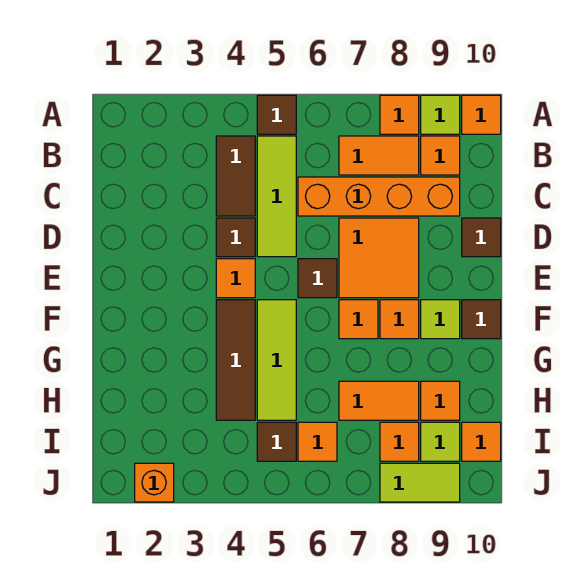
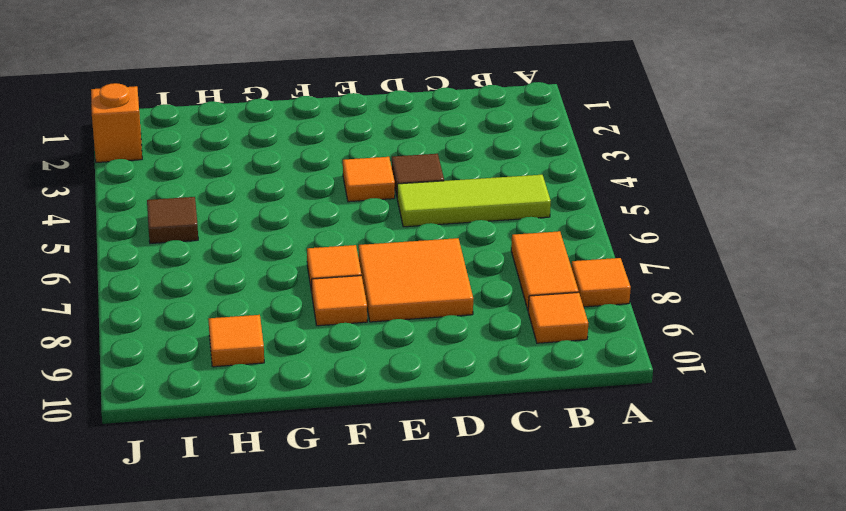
none -> brown 1x1 tile [257,95,296,134]
none -> lime 1x1 tile [421,95,460,134]
none -> orange 1x1 tile [462,95,501,134]

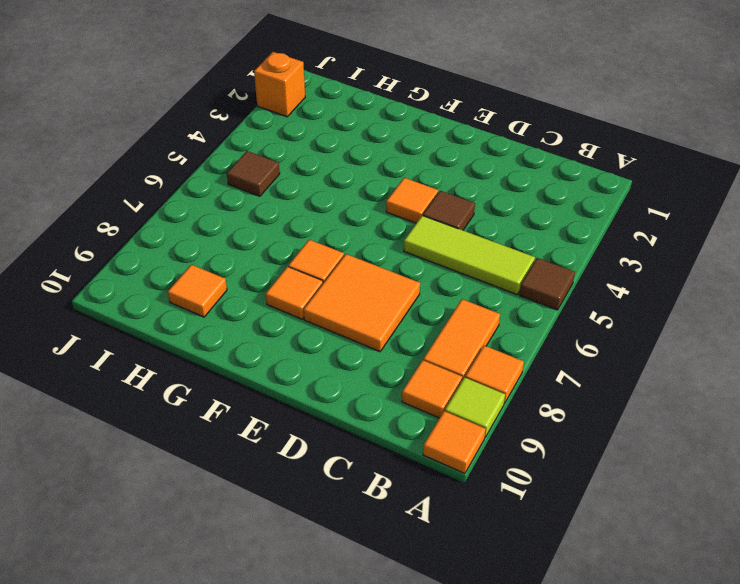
none -> brown 1x2 tile [216,136,255,216]
none -> orange 1x4 brick [298,177,460,216]
none -> brown 1x1 tile [462,218,501,257]

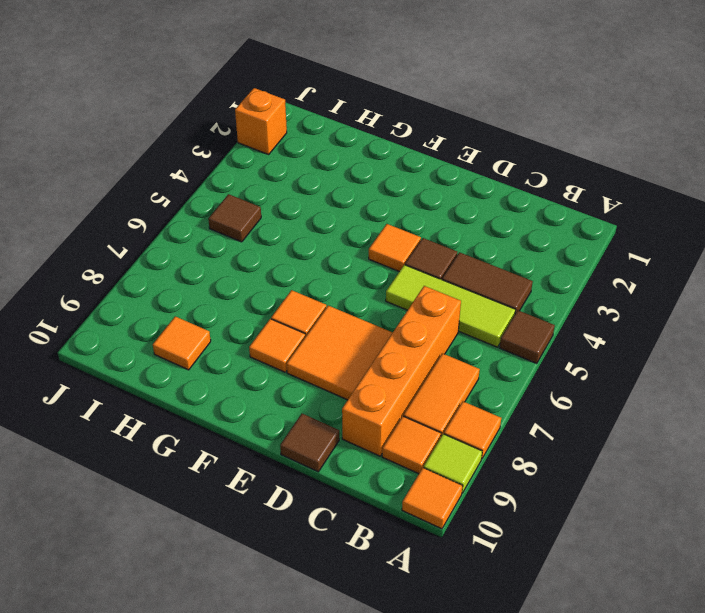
none -> brown 1x1 tile [298,259,337,298]
none -> brown 1x3 tile [216,300,255,420]
none -> lime 1x3 tile [257,300,296,420]

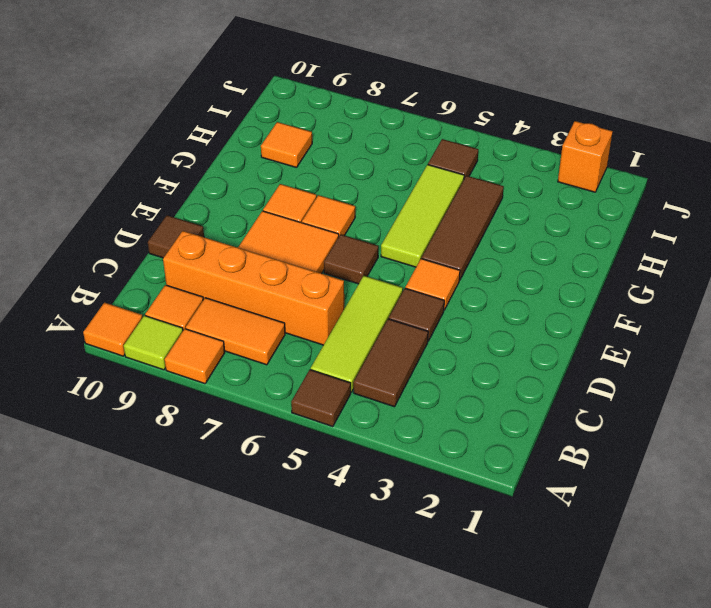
none -> lime 1x1 tile [421,300,460,339]
none -> brown 1x1 tile [462,300,501,339]
none -> orange 1x2 tile [339,381,419,420]

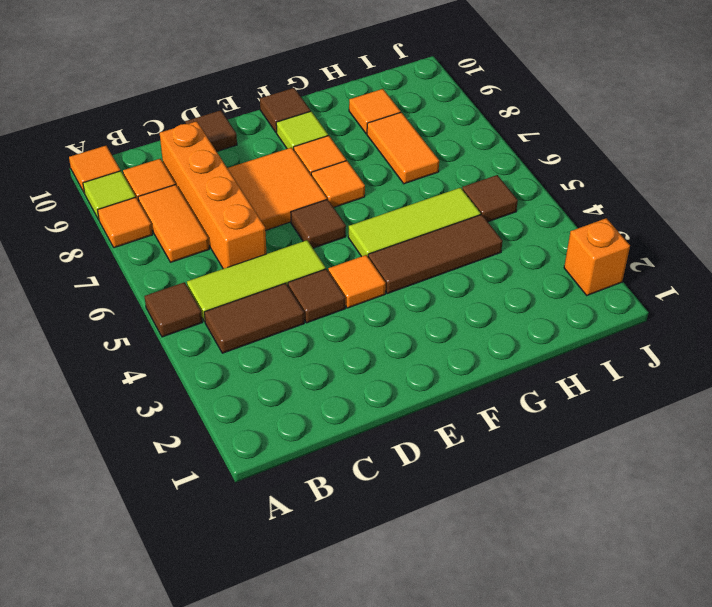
none -> orange 1x1 tile [298,422,337,461]
none -> orange 1x1 tile [380,422,419,461]
none -> lime 1x1 tile [421,422,460,461]

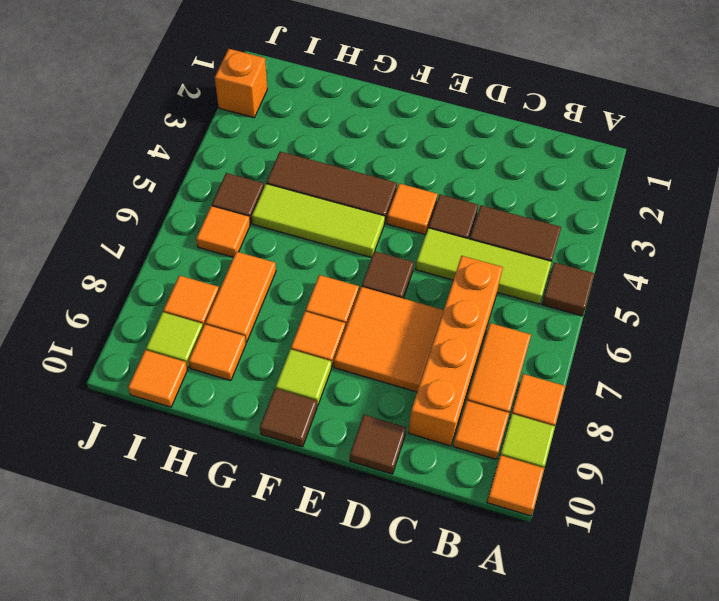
none -> lime 1x2 tile [380,463,460,502]

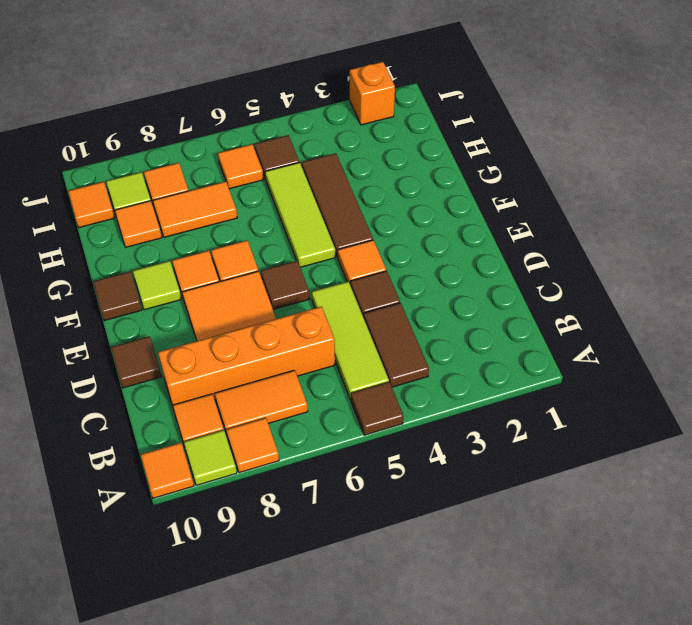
none -> lime 1x2 tile [380,463,460,502]

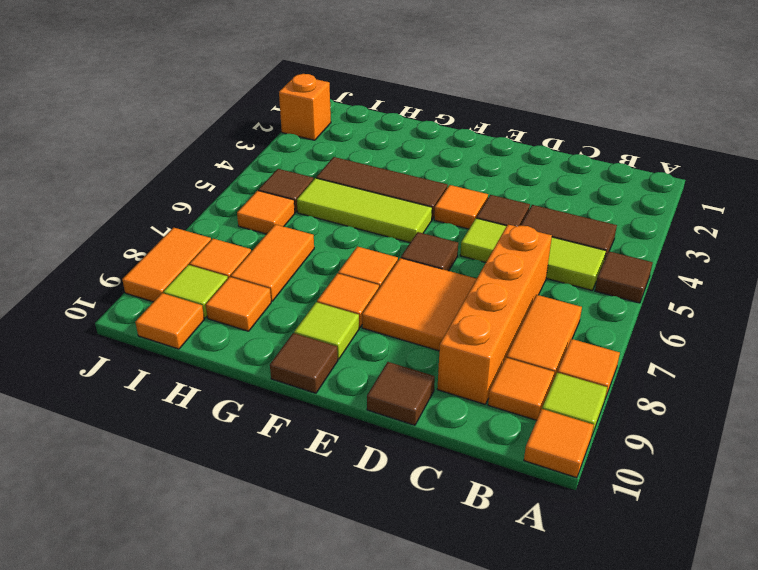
orange 1x2 tile [122,227,211,302] -> lime 1x2 tile [380,463,460,502]

